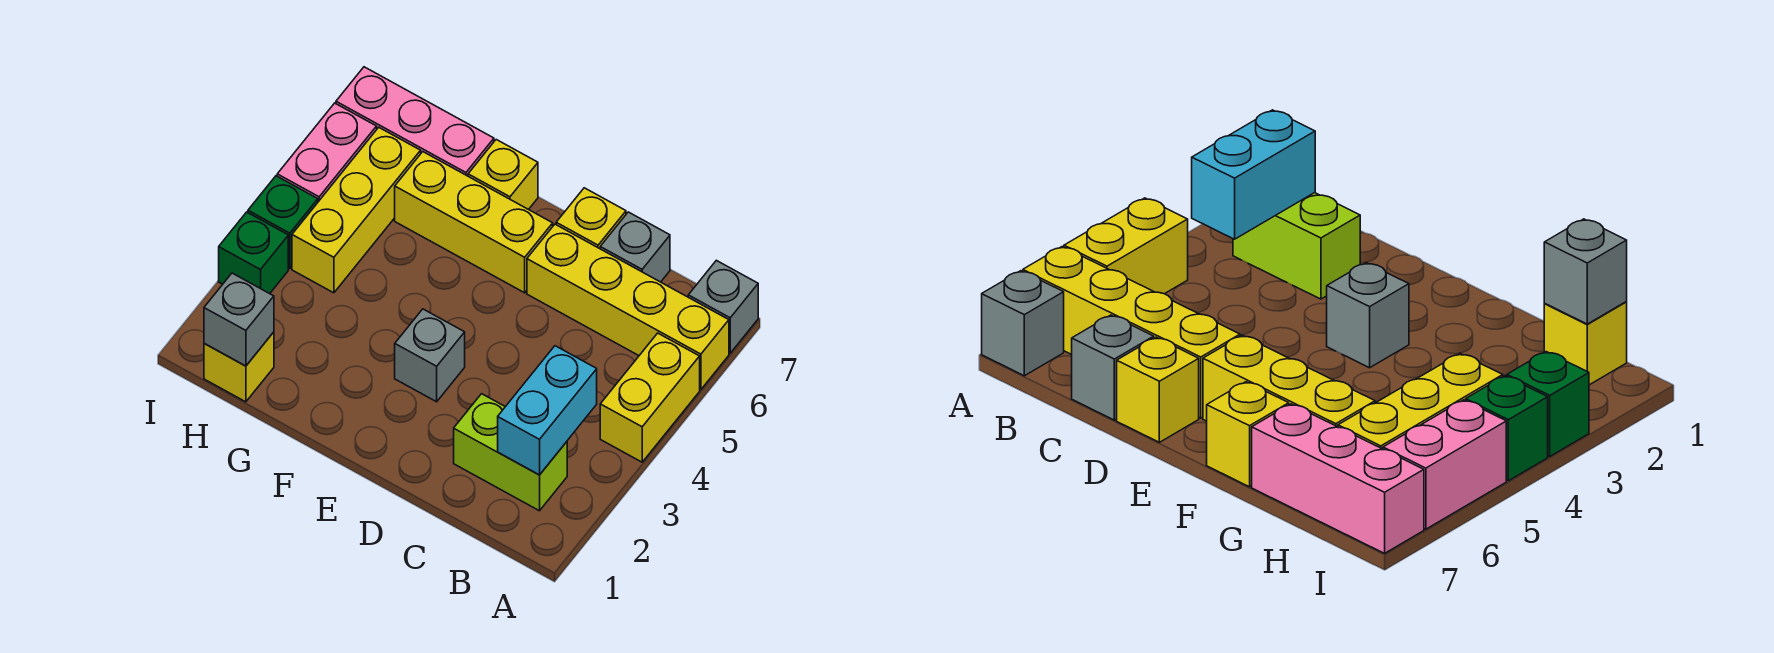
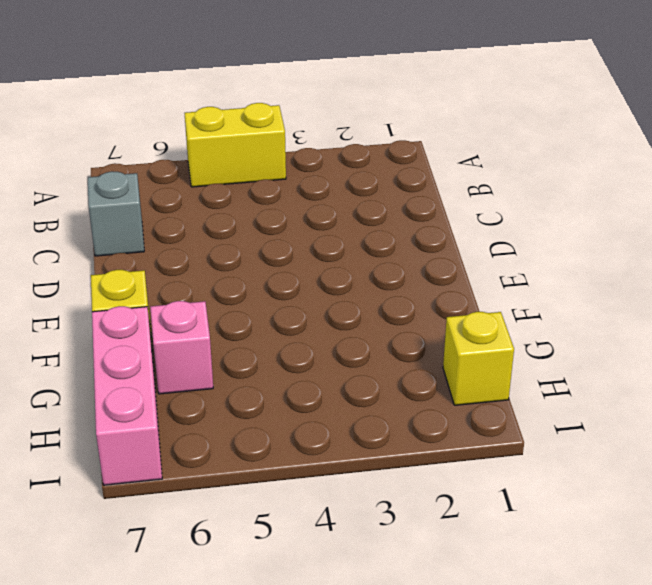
pink 1x1 brick [150,301,213,394] -> yellow 1x3 brick [395,152,553,293]
none -> yellow 1x4 brick [527,224,729,390]
none -> grey 1x1 brick [688,260,758,353]
none -> lime 1x2 brick [454,394,567,511]

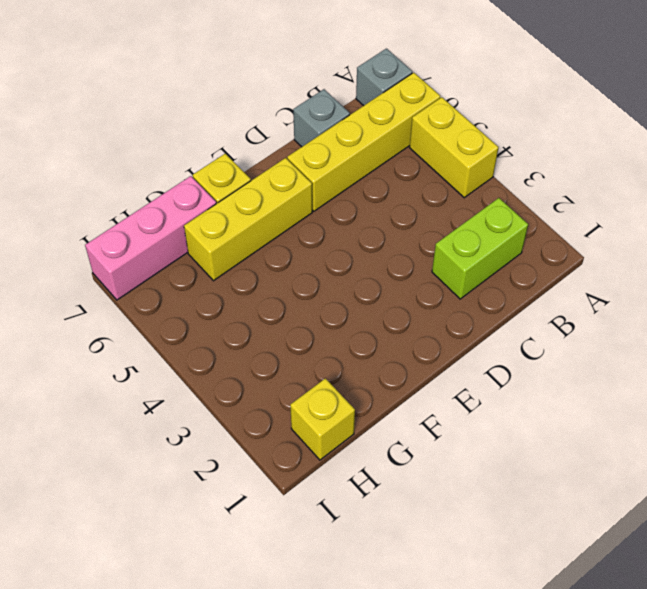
none -> yellow 1x1 brick [556,188,626,249]
none -> grey 1x1 brick [395,309,465,402]
none -> yellow 1x3 brick [292,127,421,293]

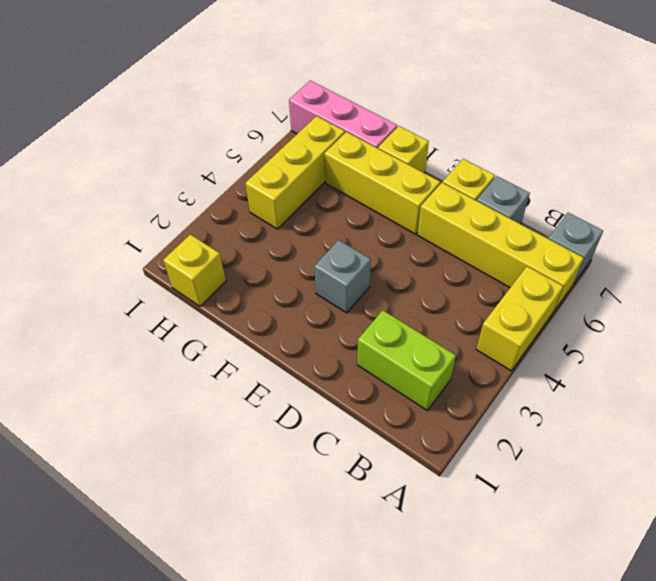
none -> green 1x1 brick [219,212,288,294]
none -> green 1x1 brick [248,176,318,269]
none -> pink 1x2 brick [277,103,377,202]

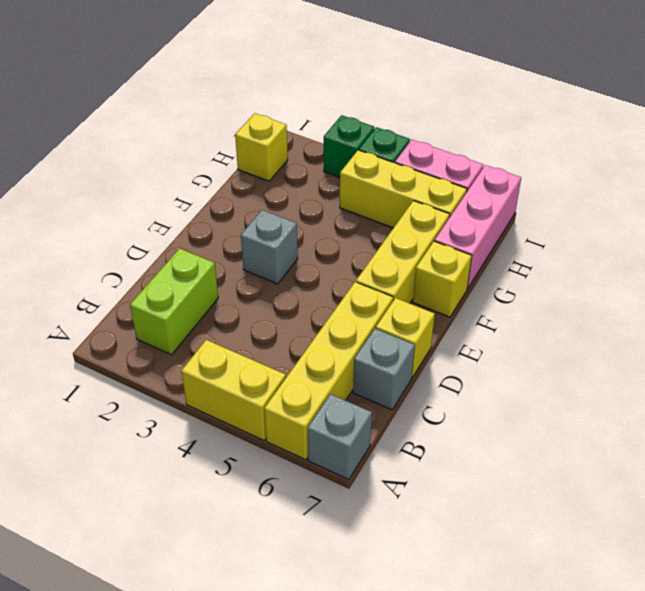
none -> cyan 1x2 brick [498,346,597,475]
none -> grey 1x1 brick [204,273,274,366]

